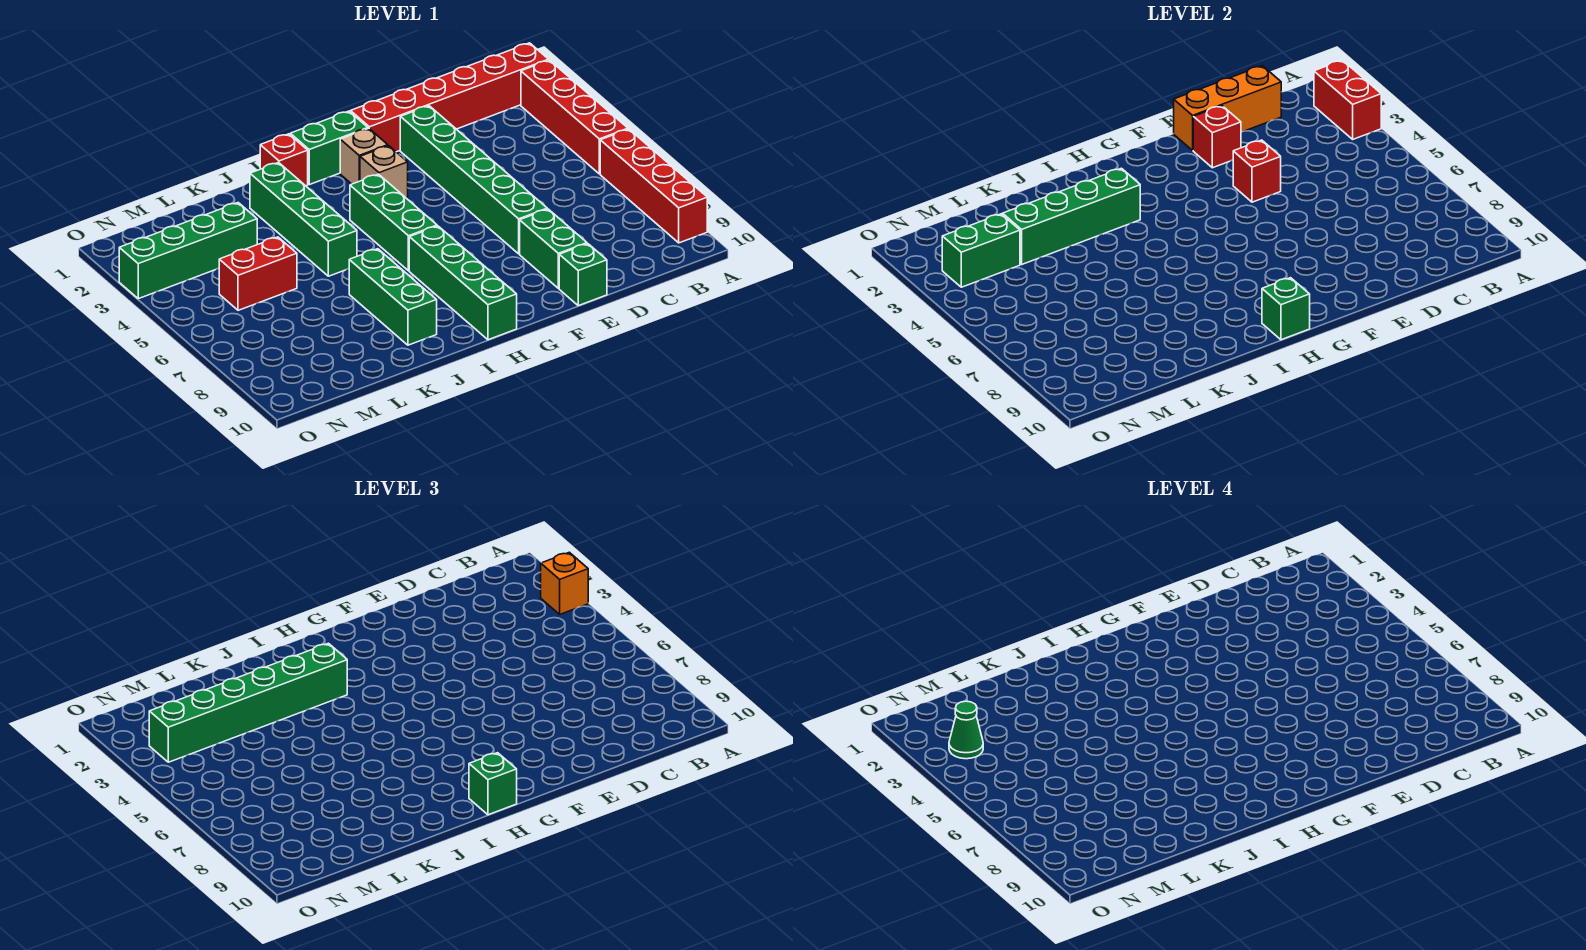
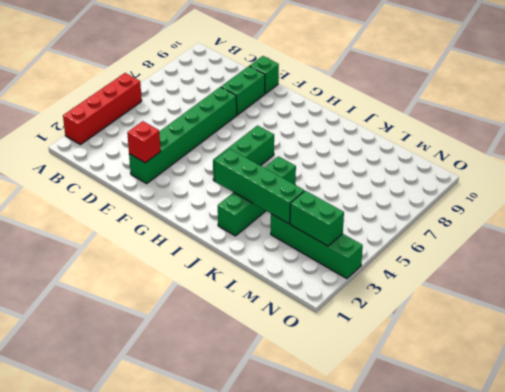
none -> red 1x6 brick [351,43,549,152]
none -> red 1x4 brick [600,129,707,243]
none -> green 1x2 brick [290,111,368,185]

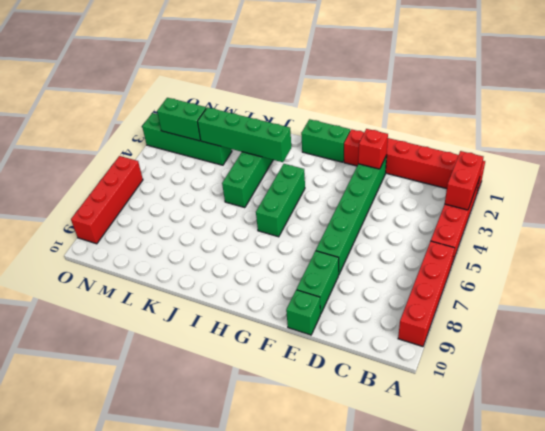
red 1x4 brick [71,156,143,244] -> none
none -> tan 1x1 brick [340,128,388,184]
none -> tan 1x1 brick [360,146,408,198]
none -> green 1x4 brick [409,226,517,340]

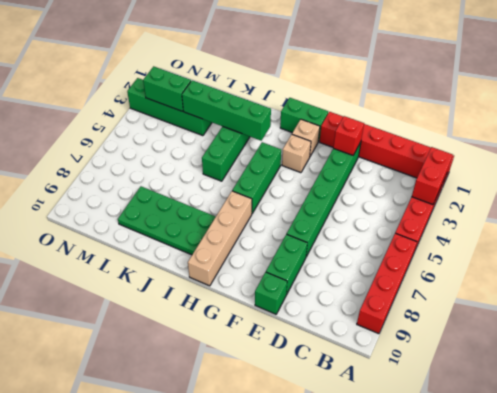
tan 1x4 brick [188,191,252,286] -> green 1x4 brick [409,226,517,340]
green 2x4 plate [118,186,216,255] -> green 1x3 brick [349,249,437,345]
none -> red 1x1 brick [260,134,308,186]
none -> red 1x2 brick [219,237,297,310]
none -> orange 1x3 brick [1174,66,1281,150]

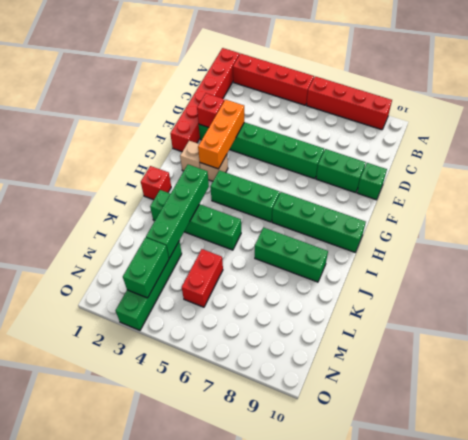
orange 1x3 brick [198,100,244,169] -> orange 1x3 brick moved to [1174,66,1281,150]
none -> green 1x2 brick [290,111,368,185]
none -> red 1x2 brick [1314,60,1381,139]
none -> red 1x1 brick [1233,140,1281,202]

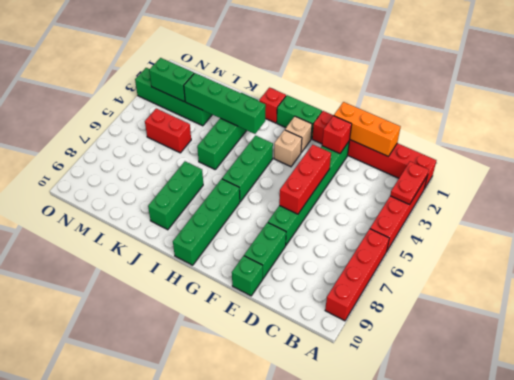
red 1x2 plate [390,161,429,205] -> red 1x2 brick [1314,60,1381,139]
red 1x3 brick [279,144,331,214] -> red 1x1 brick [1233,140,1281,202]
none -> green 1x1 brick [1262,278,1310,340]
none -> orange 1x1 brick [541,552,588,614]
none -> green 1x1 brick [469,753,517,815]

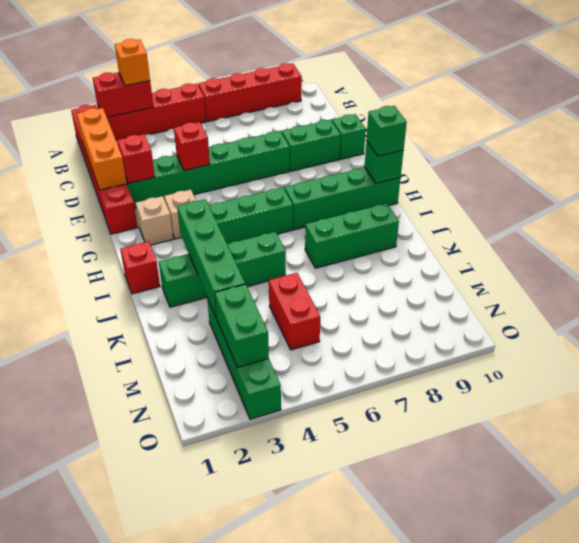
none -> green 1x2 brick [290,111,368,185]
none -> green 1x6 brick [149,643,347,762]
none -> green 1x1 cone [949,701,983,759]

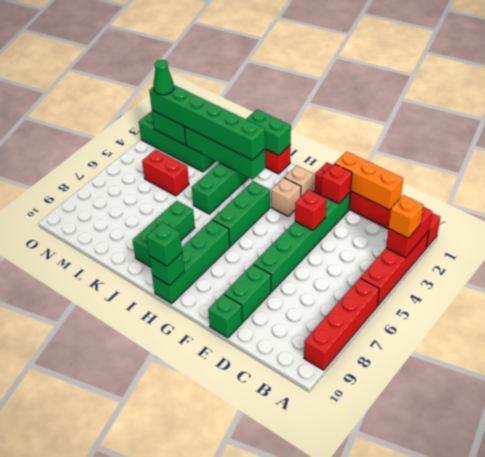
green 1x2 brick [246,109,291,155] -> green 1x2 brick moved to [290,111,368,185]

